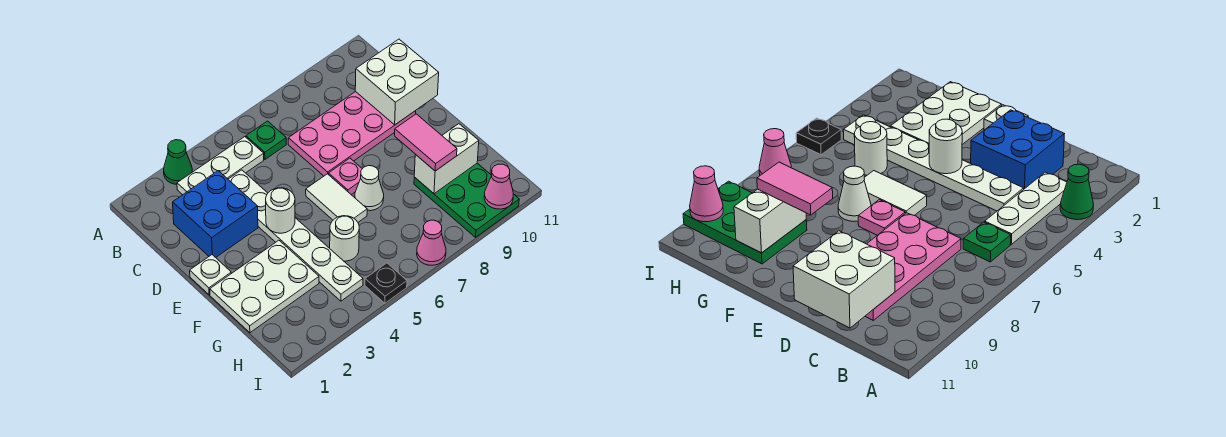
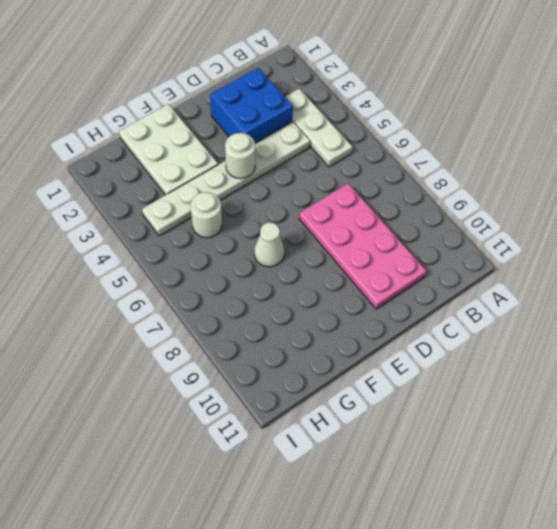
none -> green 1x1 cone [164,140,192,184]
none -> green 1x1 plate [246,121,286,159]
none -> white 1x1 plate [190,255,231,295]

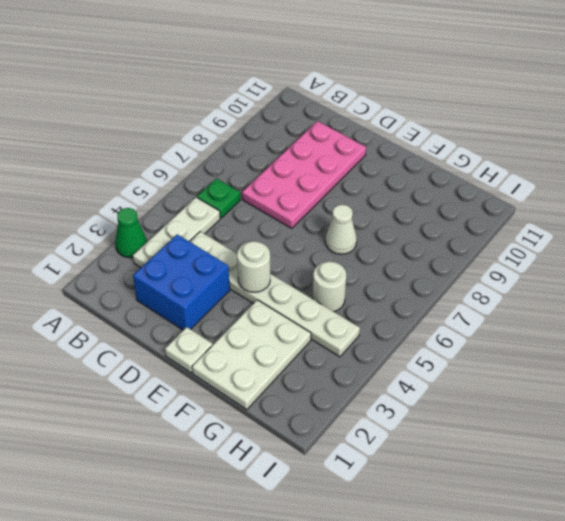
none -> white 1x2 tile [306,174,367,222]
none -> pink 1x1 plate [329,158,362,195]
none -> green 2x3 plate [414,163,519,237]

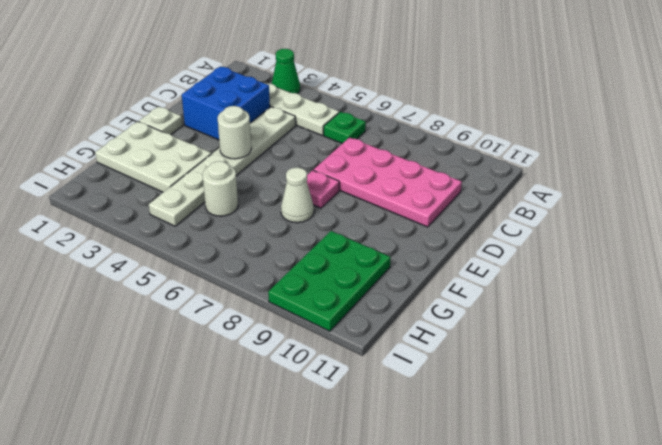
none -> white 1x2 tile [306,174,367,222]
none -> black 1x1 plate [365,263,407,303]
none -> pink 1x1 cone [417,220,446,265]

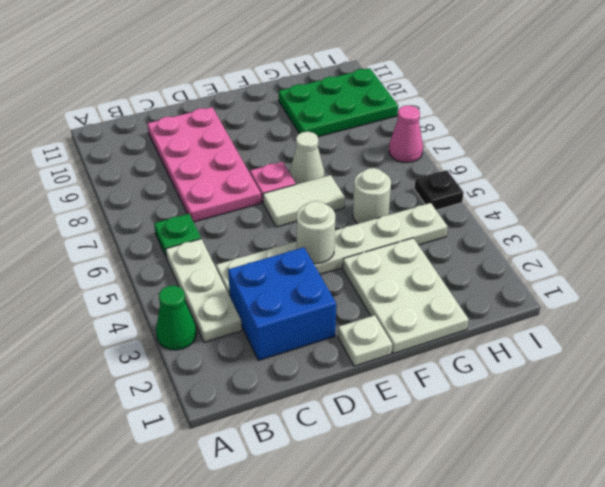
none -> white 2x2 brick [355,39,439,125]
none -> white 1x2 brick [414,124,479,194]
none -> pink 1x1 cone [484,164,513,209]

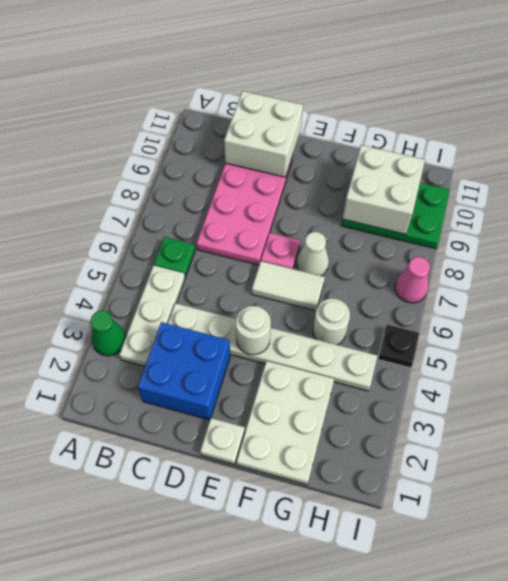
white 2x2 brick [343,145,425,234] -> white 1x2 brick [414,124,479,194]
none -> pink 1x1 cone [484,164,513,209]
none -> pink 1x2 tile [395,114,457,171]

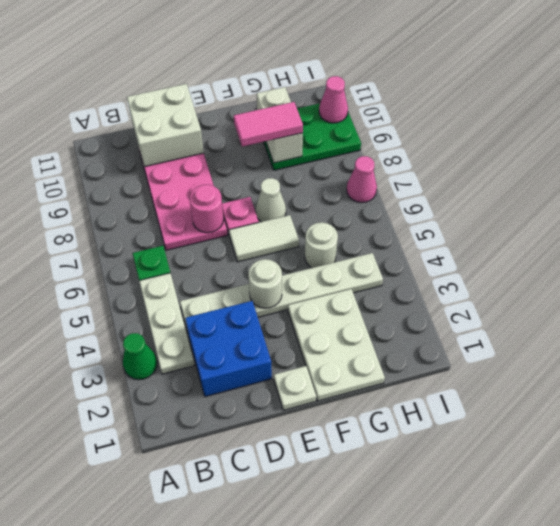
pink 1x1 round brick [189,185,224,233] -> none
none -> black 1x1 plate [365,263,407,303]

